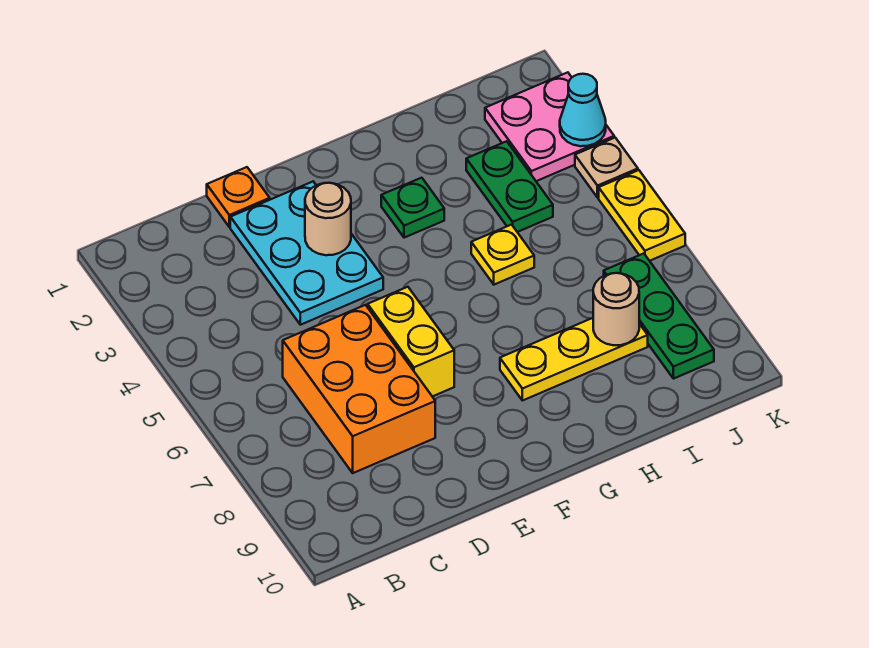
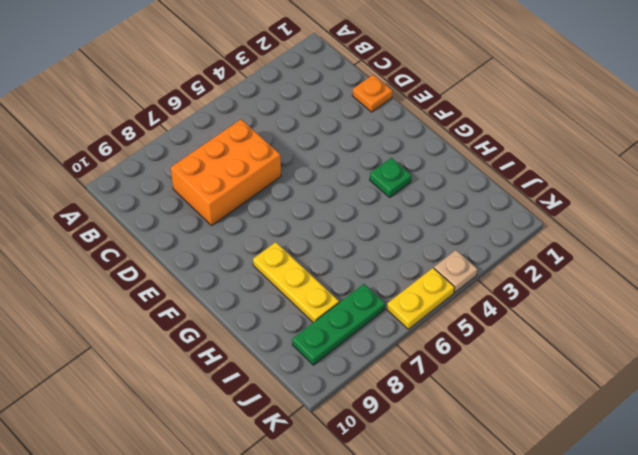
none -> cyan 2x3 plate [230,182,383,325]
none -> yellow 1x2 brick [368,287,454,397]
none -> yellow 1x1 plate [471,225,534,285]

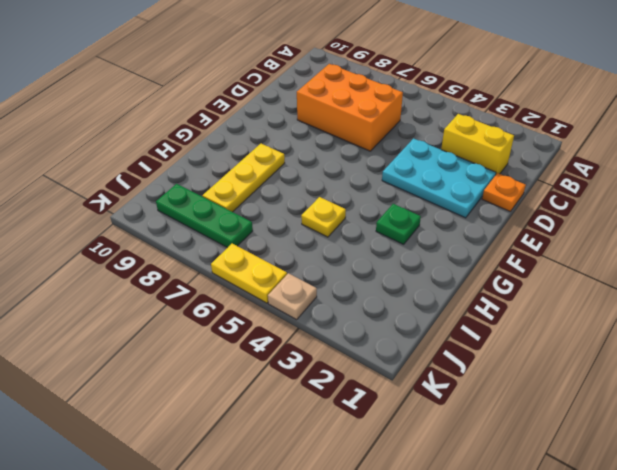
yellow 1x2 brick [441,114,514,174] -> yellow 1x2 brick moved to [368,287,454,397]
none -> green 1x2 plate [466,141,553,232]
none -> pink 2x2 plate [485,72,614,181]
none -> tan 1x1 round brick [305,183,351,255]

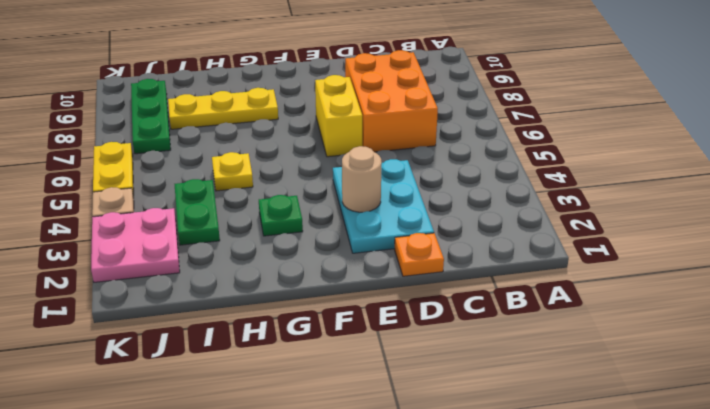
none -> tan 1x1 round brick [593,273,639,345]
none -> cyan 1x1 cone [560,74,606,146]

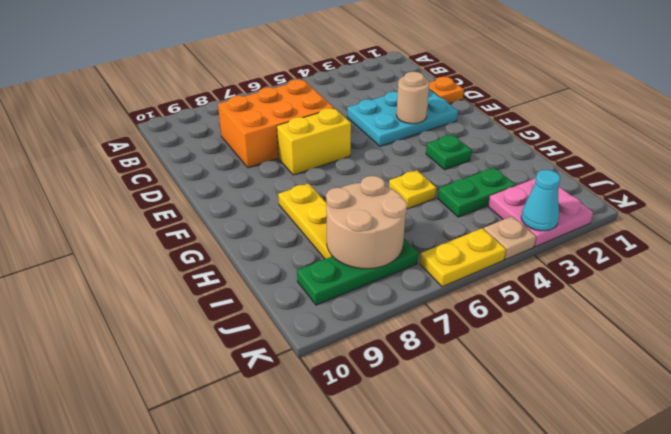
tan 2x2 round brick [326,176,407,269] -> tan 1x1 round brick [593,273,639,345]

